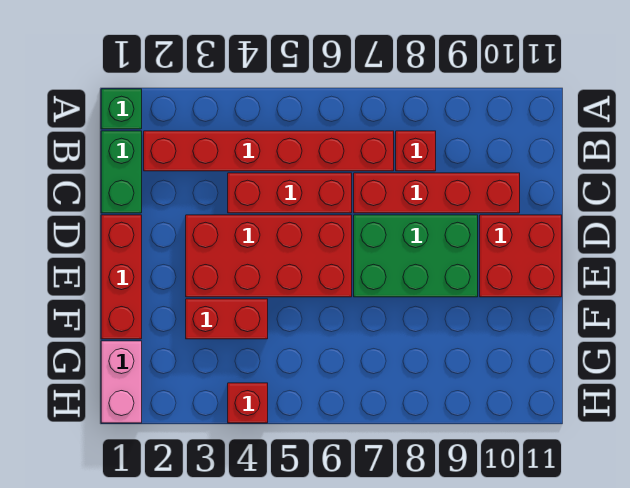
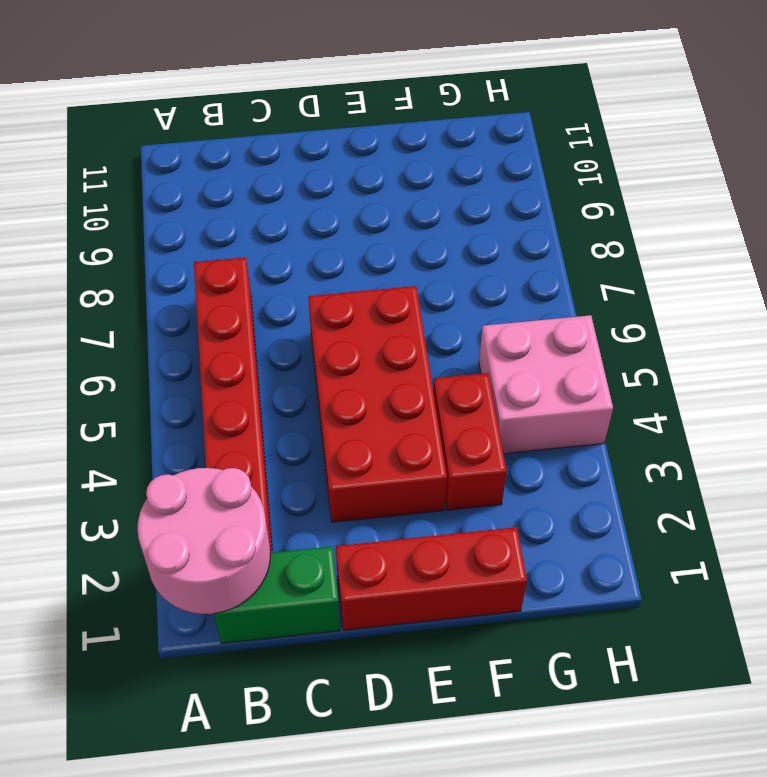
pink 2x2 round brick [137,468,270,614] -> none
pink 2x2 brick [479,315,613,454] -> red 1x1 brick [228,383,268,423]
none -> green 1x1 brick [101,89,142,129]
none -> red 1x1 brick [396,131,436,171]
none -> red 1x3 brick [228,173,352,213]

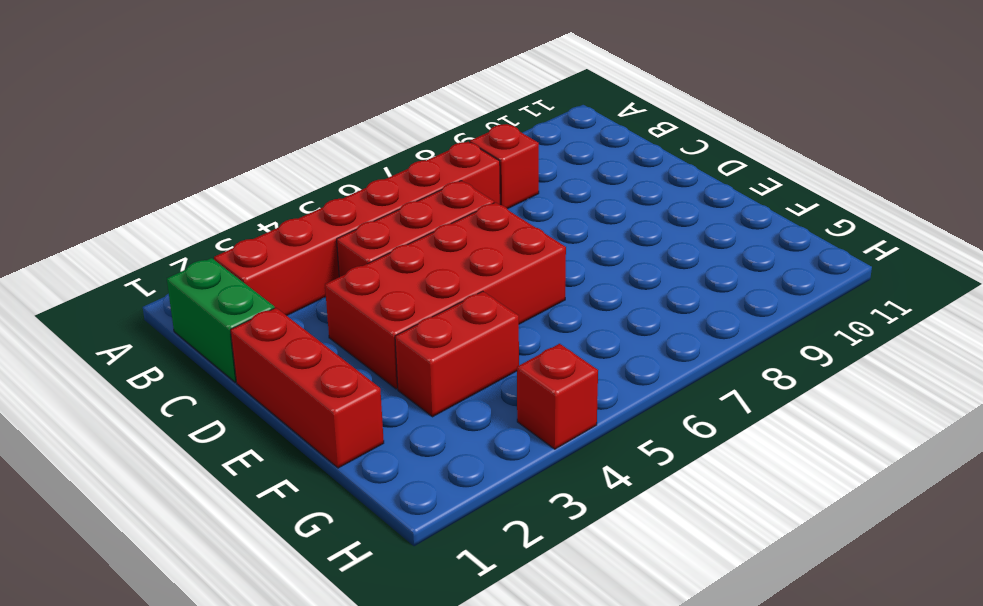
none -> green 1x1 brick [101,89,142,129]
none -> red 1x4 brick [354,173,520,213]
none -> green 2x3 brick [354,215,478,297]

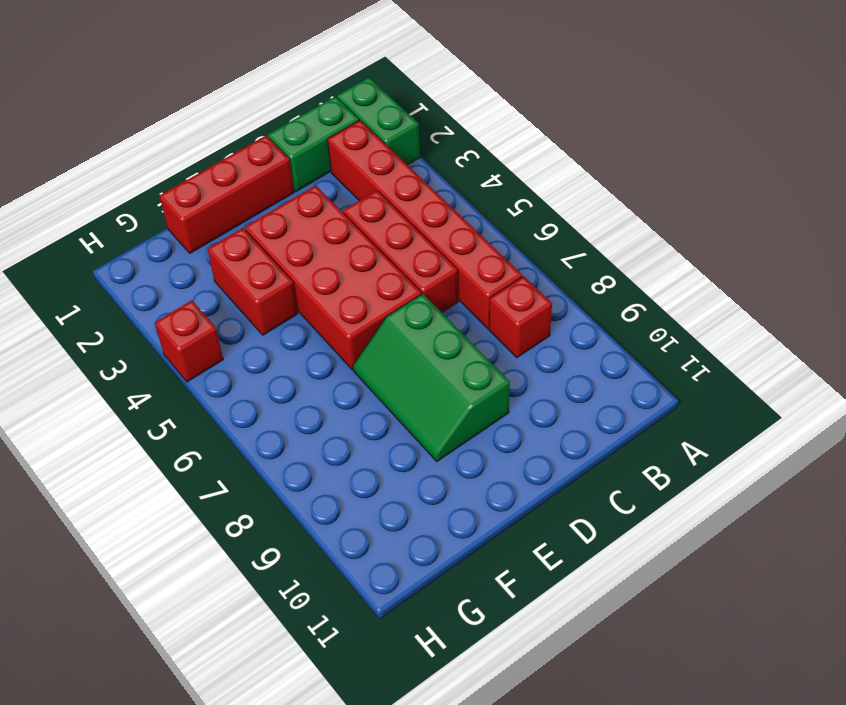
green 1x2 brick [337,78,420,165] -> green 1x1 brick [101,89,142,129]
green 2x3 slope [353,294,510,461] -> green 2x3 brick [354,215,478,297]
none -> red 1x4 brick [354,173,520,213]
none -> red 2x2 brick [480,215,562,297]
none -> pink 1x2 brick [101,341,142,423]

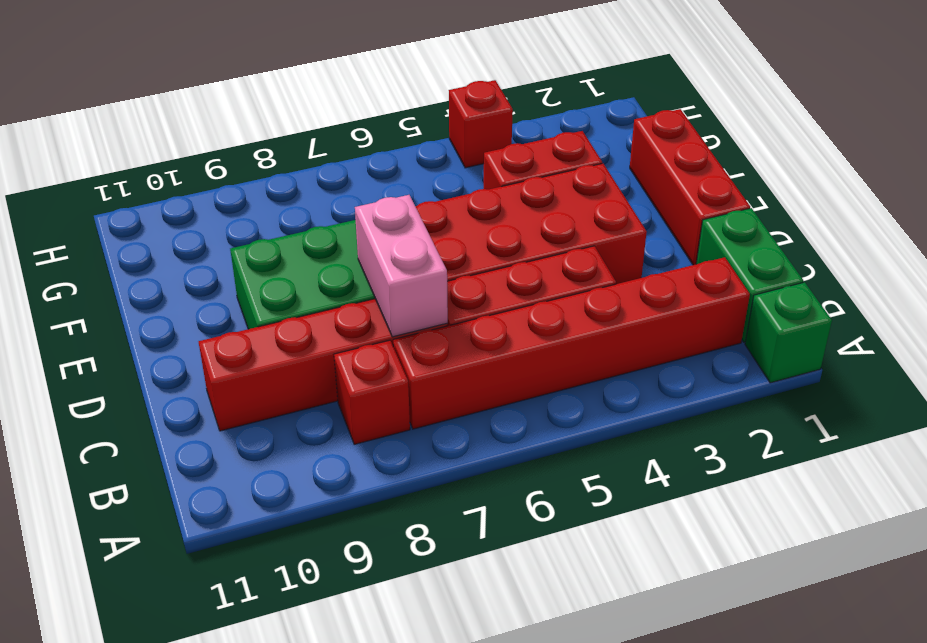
pink 1x2 brick [355,195,448,337] -> pink 1x2 brick moved to [101,341,142,423]
none -> red 2x2 brick [480,215,562,297]

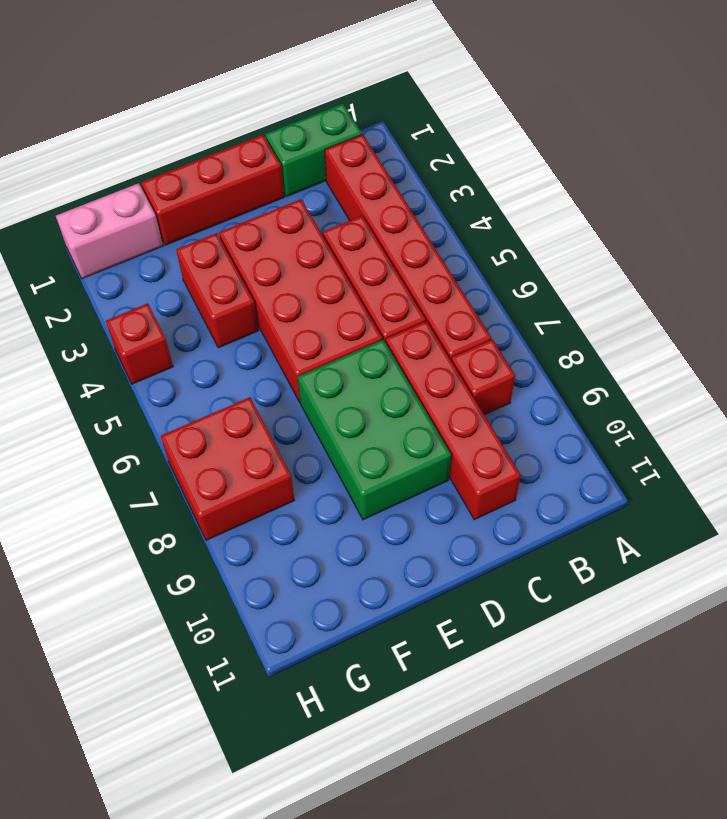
red 2x2 brick [161,397,294,540] -> red 2x2 brick moved to [480,215,562,297]
none -> green 1x1 brick [101,89,142,129]

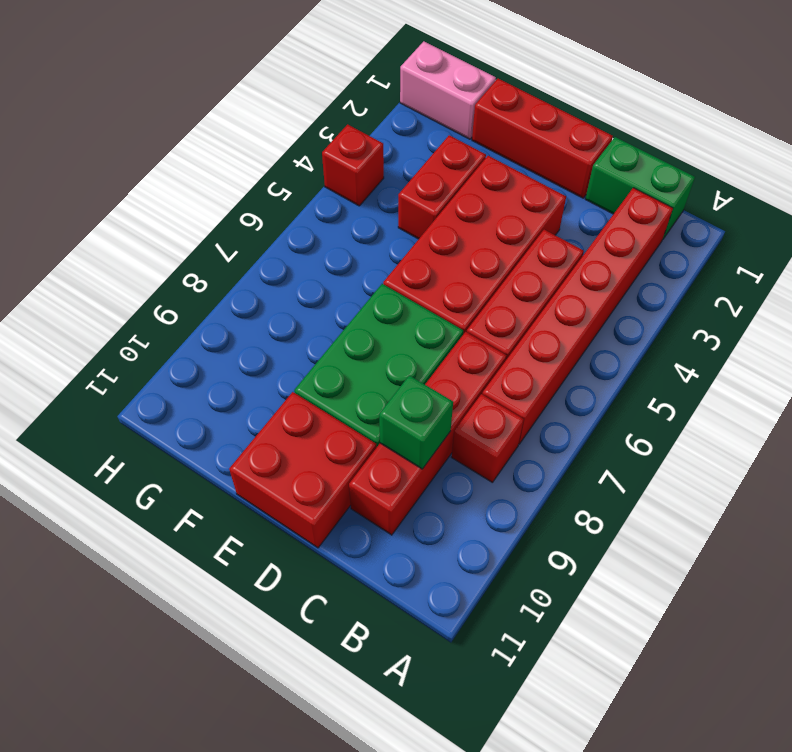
green 1x1 brick [379,375,453,469] -> green 1x1 brick moved to [101,89,142,129]

